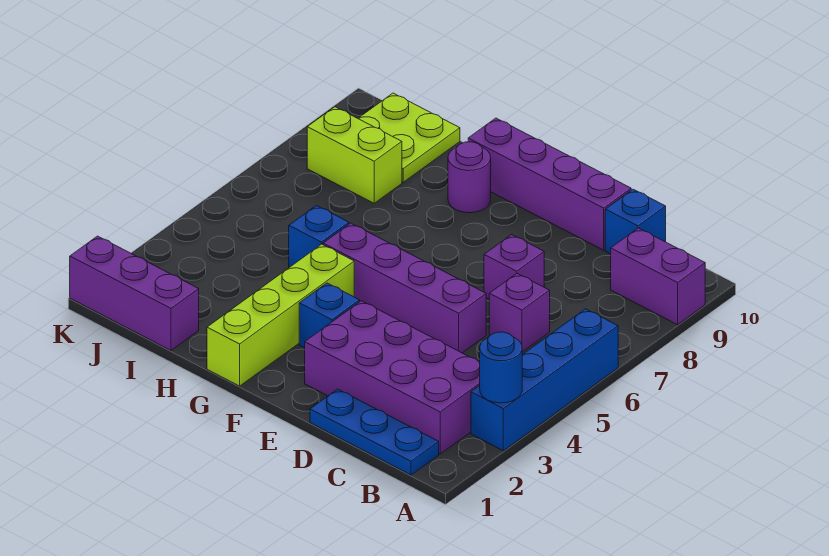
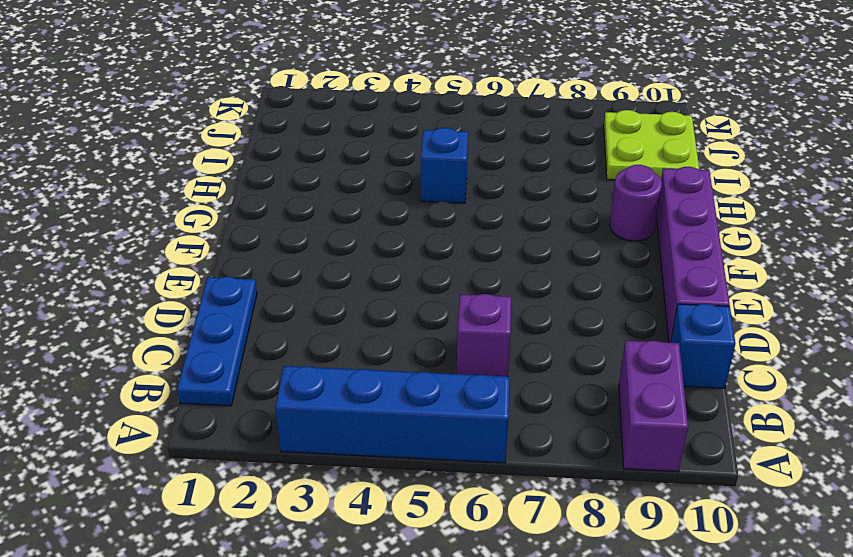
none -> purple 2x4 brick [305,301,480,454]
none -> purple 1x4 brick [323,223,486,353]
none -> purple 1x1 brick [484,235,544,299]

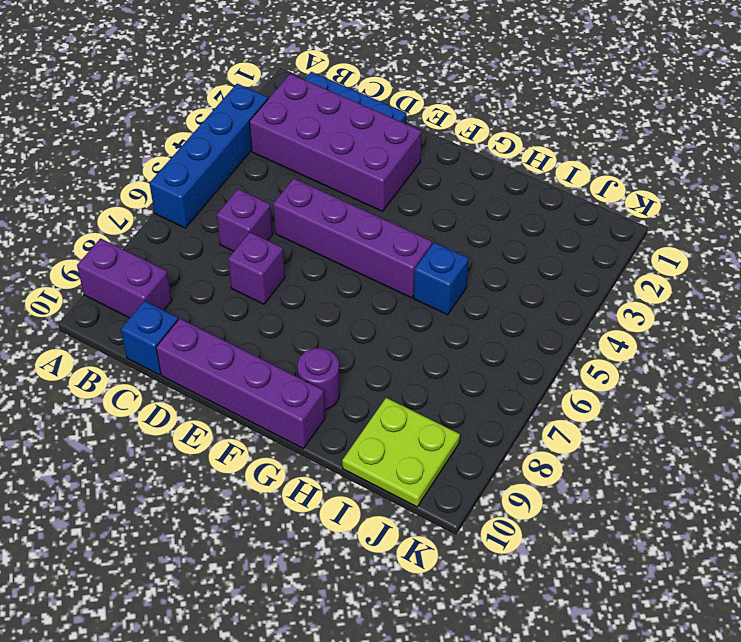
none -> blue 1x1 brick [299,283,360,348]
none -> lime 1x4 brick [207,244,354,386]
none -> purple 1x3 brick [70,236,199,350]

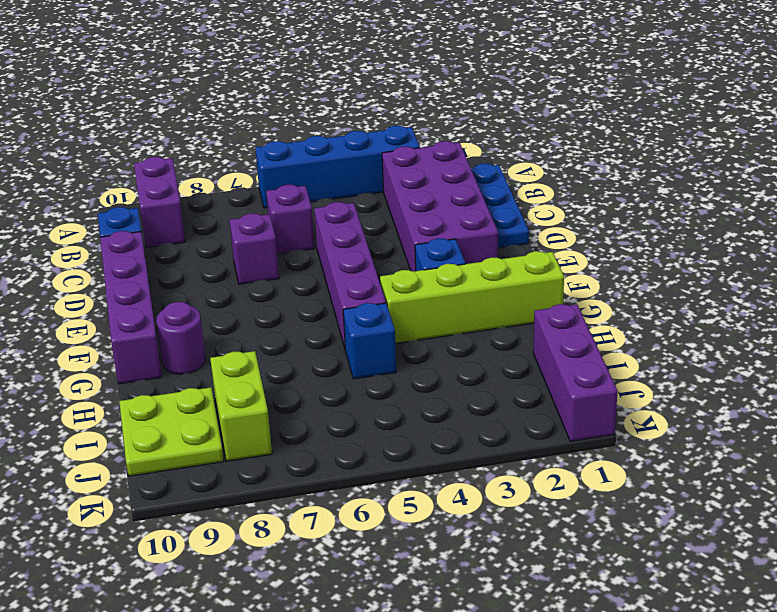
none -> blue 1x1 round brick [480,332,522,403]

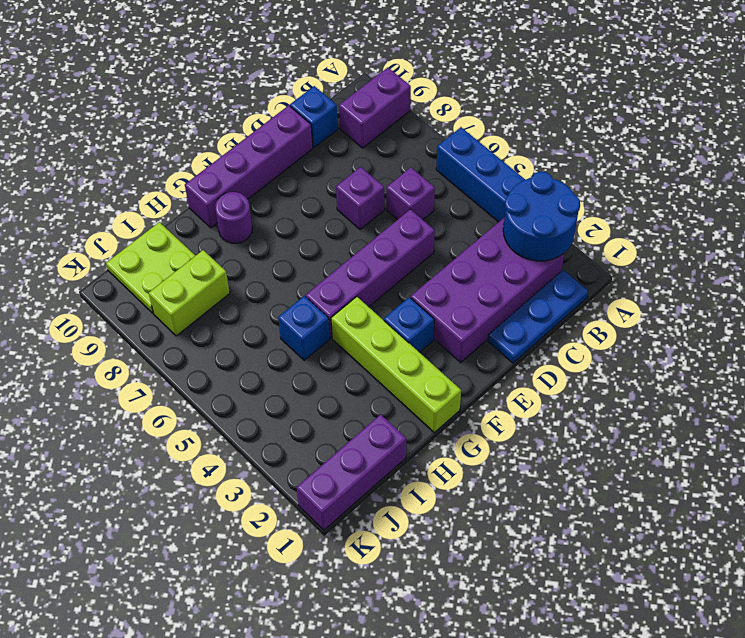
blue 2x2 round brick [503,172,580,261] -> blue 1x1 round brick [480,332,522,403]

